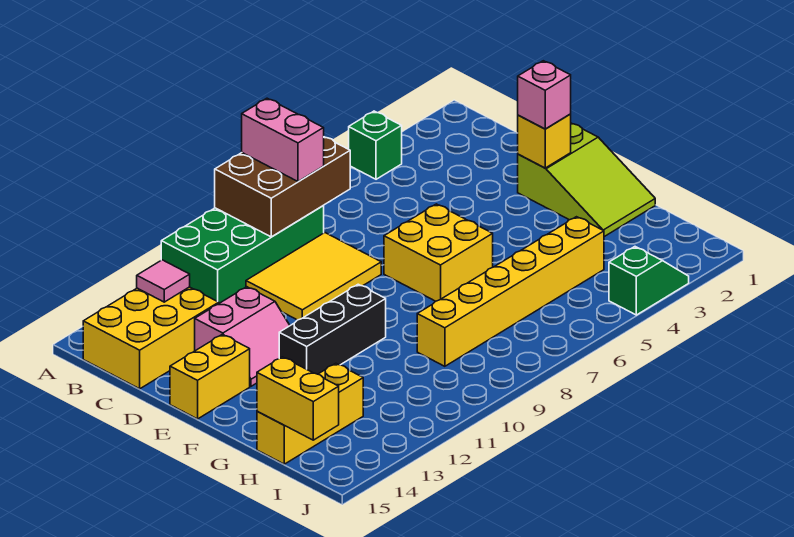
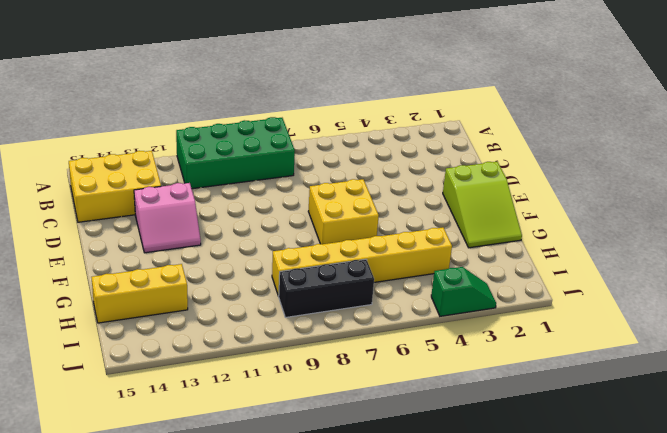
black 1x3 brick [279,259,374,317] -> black 1x3 brick moved to [279,284,386,374]
none -> green 1x1 brick [349,111,402,179]
none -> yellow 2x3 tile [246,233,381,320]
none -> yellow 1x2 brick [170,334,250,419]

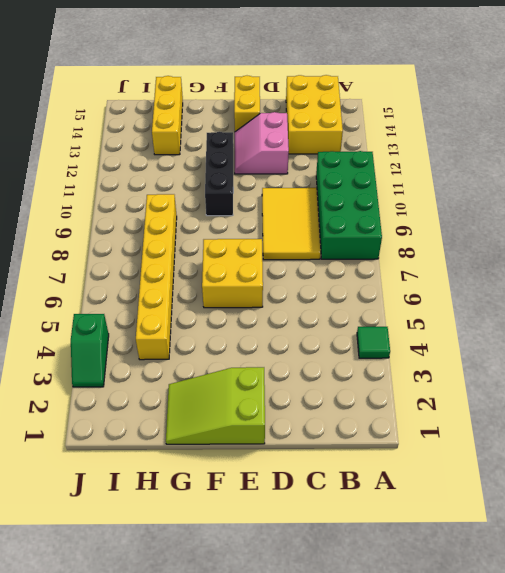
green 1x1 tile [357,327,390,358] -> green 1x1 brick [349,111,402,179]
none -> brown 2x3 brick [215,137,350,237]
none -> pink 1x1 tile [137,260,190,302]
none -> yellow 1x1 brick [518,114,571,168]

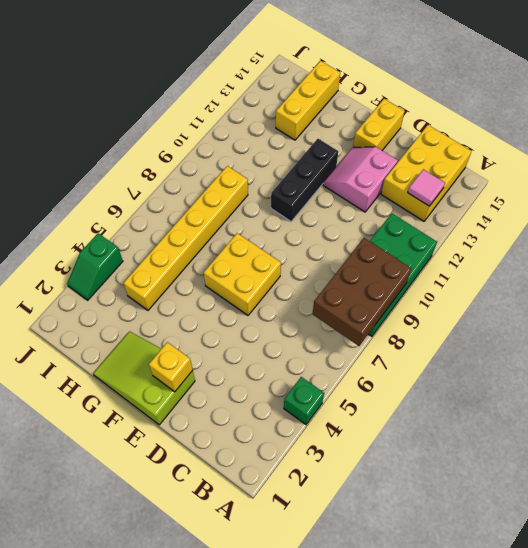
none -> yellow 2x3 tile [246,233,381,320]
none -> yellow 1x2 brick [257,357,339,440]
none -> pink 1x2 brick [242,98,324,181]

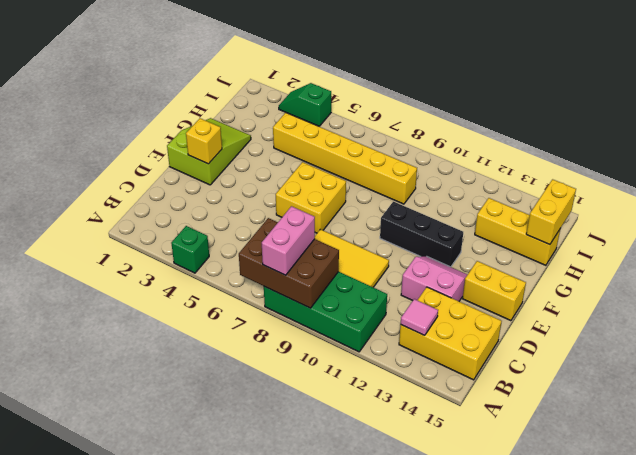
none -> pink 1x1 brick [518,61,571,129]

